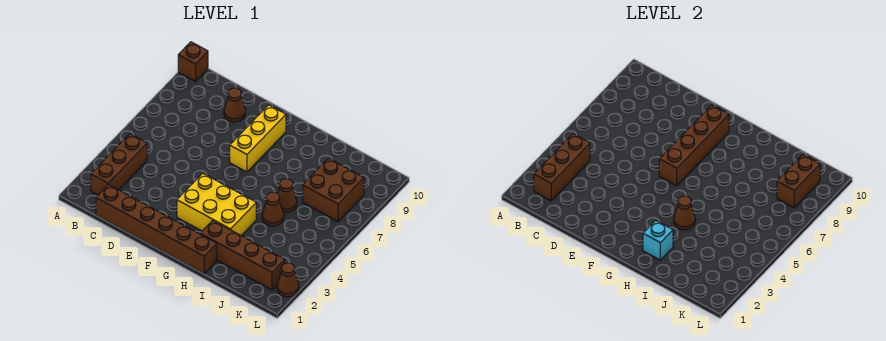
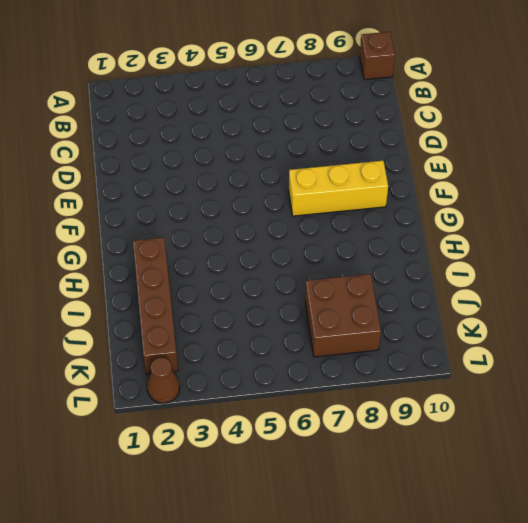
none -> brown 1x3 brick [91,134,147,195]
none -> brown 1x6 brick [96,184,217,274]
none -> brown 1x1 cone [224,88,245,122]

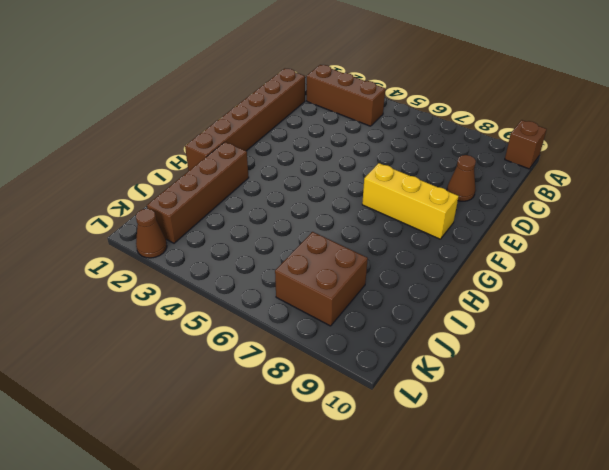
none -> yellow 2x3 brick [177,173,256,235]
none -> brown 1x1 cone [262,192,284,226]
none -> brown 1x1 cone [278,179,297,212]

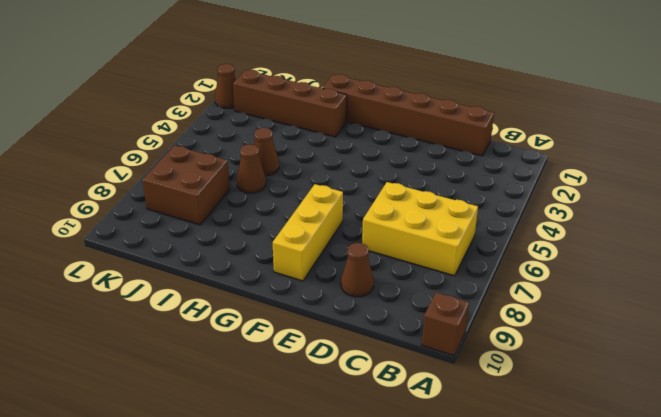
yellow 2x3 brick [362,182,478,276] -> yellow 2x3 brick moved to [177,173,256,235]
none -> brown 1x3 brick [91,134,147,195]
none -> brown 1x3 brick [534,134,590,201]
none -> brown 1x4 brick [659,105,729,186]

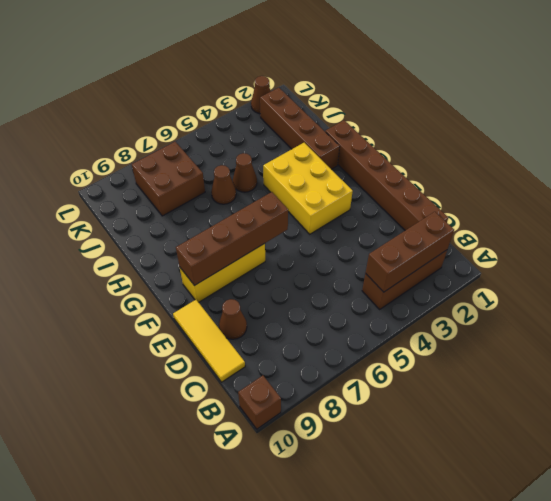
yellow 1x3 tile [173,300,245,382] -> none
none -> cyan 1x1 brick [643,220,673,260]
none -> brown 1x1 cone [674,196,695,230]
none -> brown 1x2 brick [777,155,820,208]

